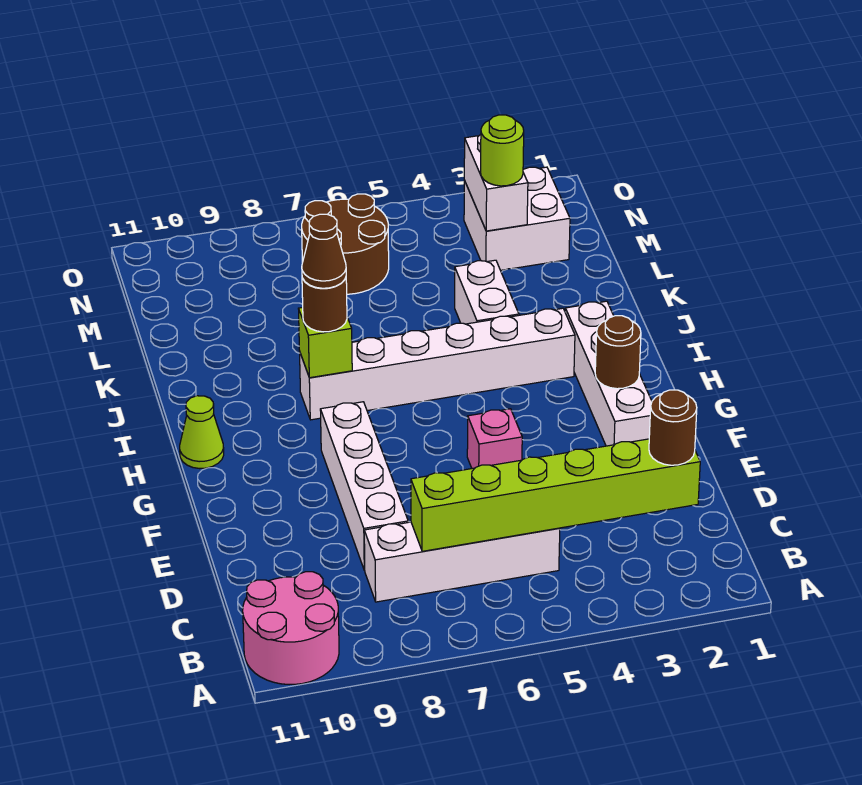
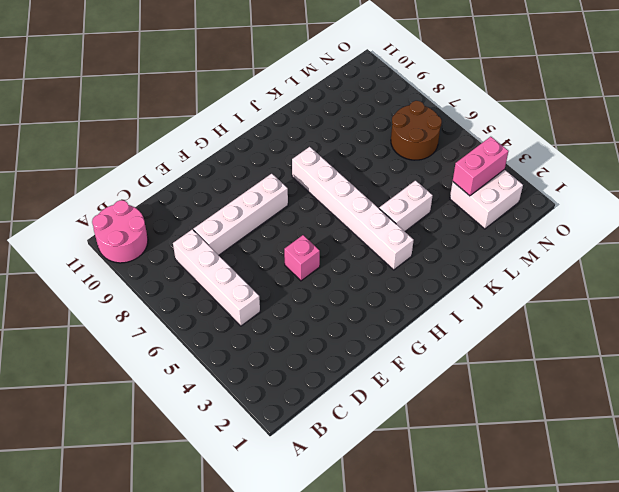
pink 1x2 brick [453,137,509,196] -> white 1x2 brick [464,134,528,231]
none -> white 1x4 brick [565,301,652,446]
none -> lime 1x1 cone [180,396,224,469]
none -> lime 1x6 brick [411,439,700,551]

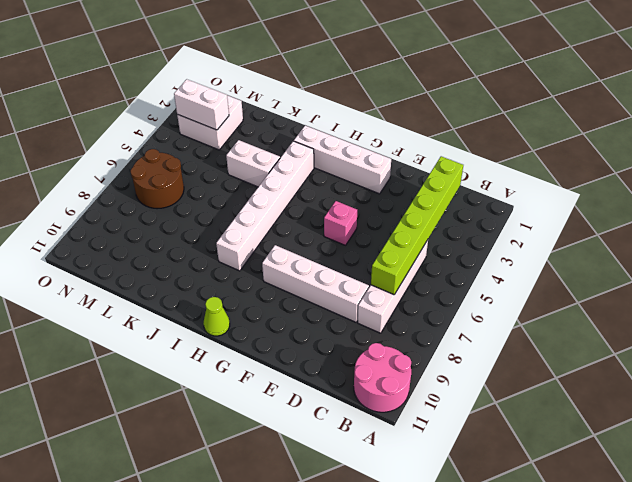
none -> brown 1x1 round brick [595,316,641,389]
none -> lime 1x1 brick [298,307,352,378]
none -> brown 1x1 round brick [649,390,697,465]

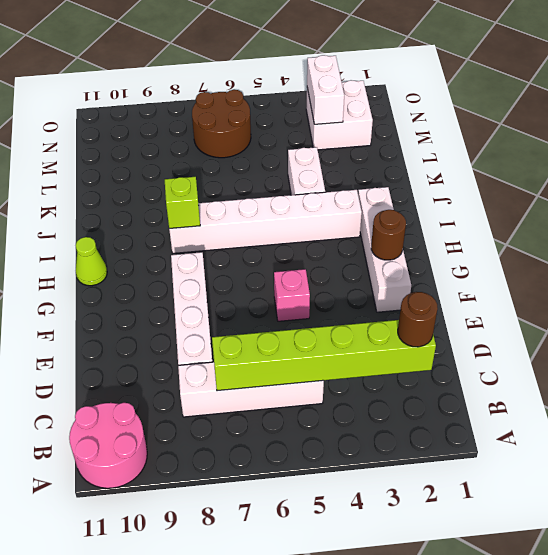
none -> brown 1x1 round brick [302,278,347,332]
none -> lime 1x1 round brick [481,115,524,186]
none -> brown 1x1 cone [302,214,346,288]

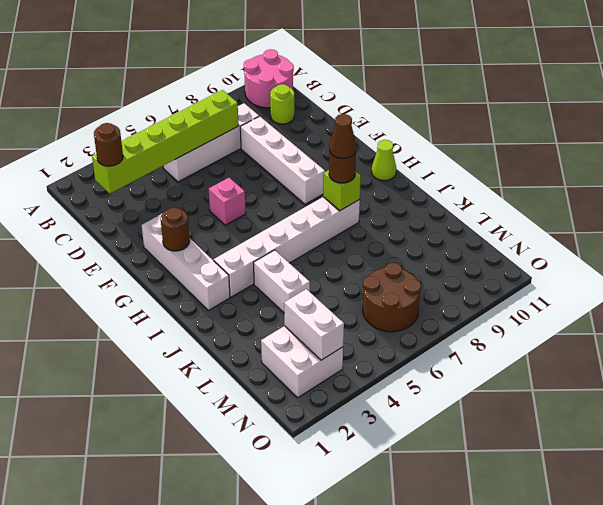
lime 1x1 round brick [270,84,294,124] -> lime 1x1 round brick moved to [481,115,524,186]

